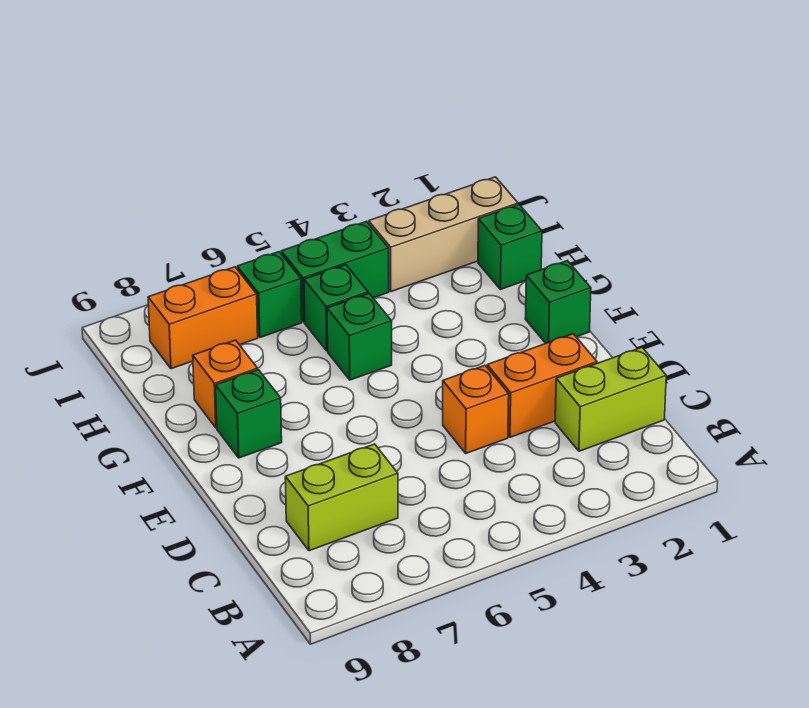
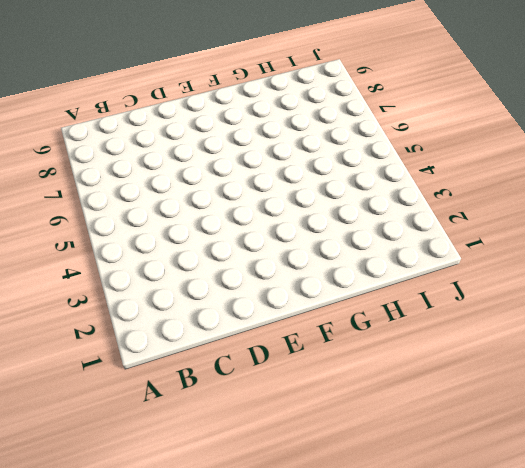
none -> lime 1x2 brick [555,347,666,451]
none -> lime 1x2 brick [285,444,398,551]
none -> orange 1x2 brick [487,334,597,437]

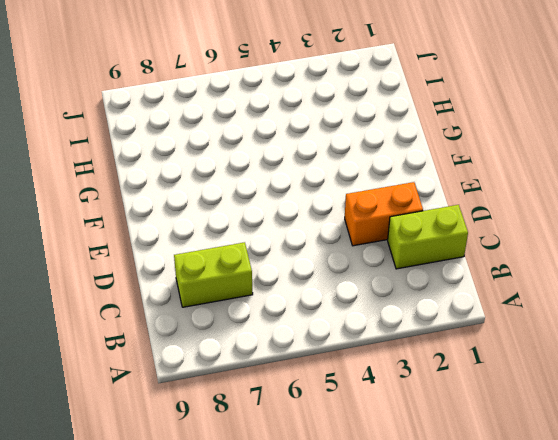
none -> orange 1x1 brick [443,365,509,453]
none -> green 1x1 brick [525,261,591,343]
none -> green 1x1 brick [216,370,282,458]

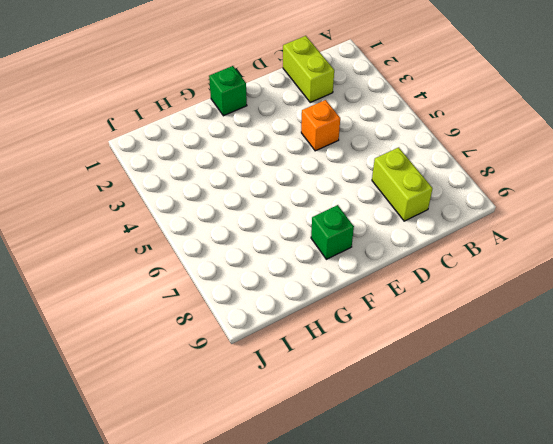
none -> orange 1x2 brick [487,334,597,437]
none -> green 1x1 brick [327,294,392,380]
none -> orange 1x1 brick [193,340,258,428]

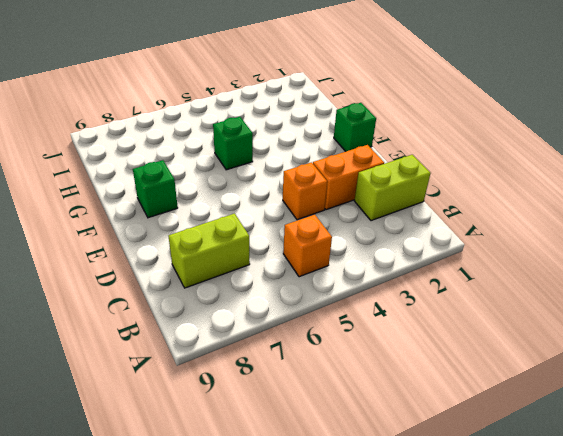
orange 1x1 brick [283,215,332,277] -> orange 1x1 brick moved to [193,340,258,428]
none -> green 1x1 brick [478,205,542,289]
none -> green 1x1 brick [304,265,368,351]
none -> tan 1x3 brick [369,177,518,291]

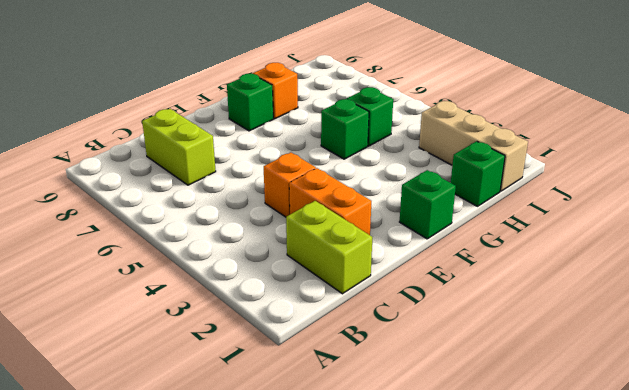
none -> green 1x2 brick [281,221,389,322]
none -> green 1x1 brick [237,252,302,337]
none -> orange 1x2 brick [148,267,258,369]

